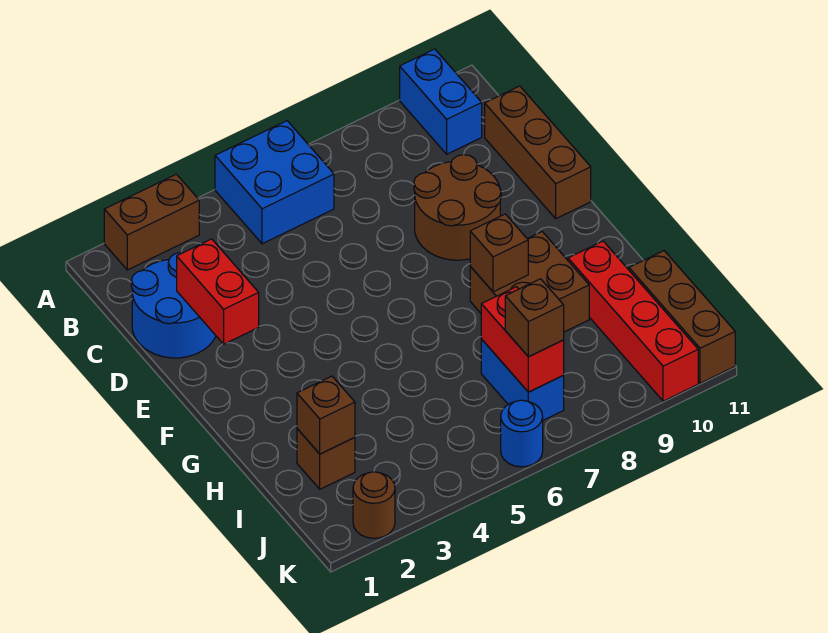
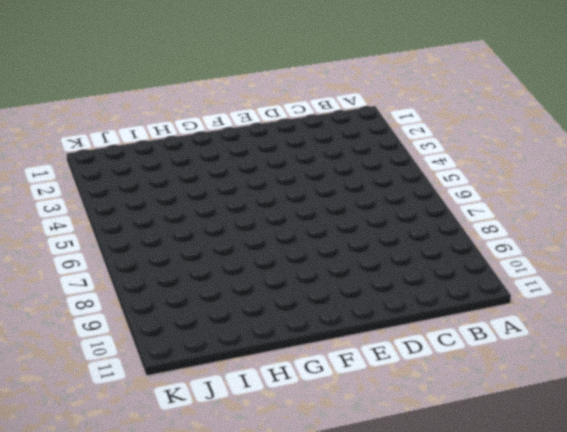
none -> brown 1x2 brick [104,174,199,270]
none -> blue 2x2 brick [215,121,334,244]
none -> blue 1x2 brick [400,49,482,154]

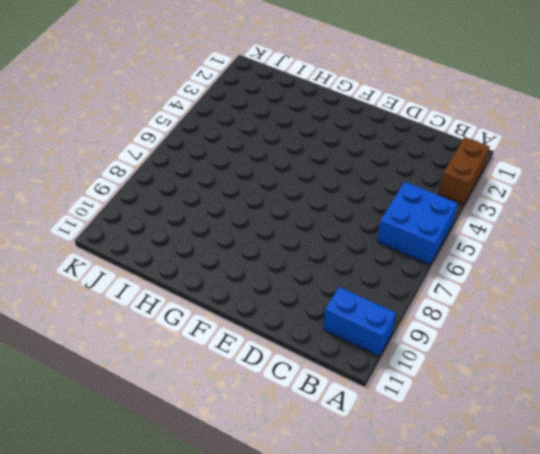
none -> blue 2x2 round brick [131,252,216,358]
none -> brown 1x3 brick [485,86,591,219]
none -> brown 2x2 round brick [414,155,501,260]

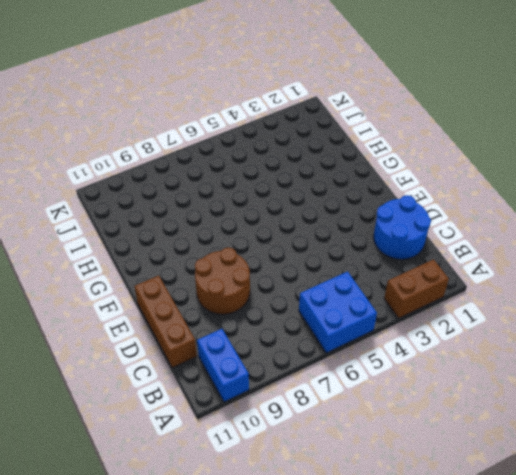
none -> brown 2x2 brick [470,232,589,332]
none -> red 1x4 brick [568,241,698,401]
none -> brown 1x1 brick [297,429,355,489]

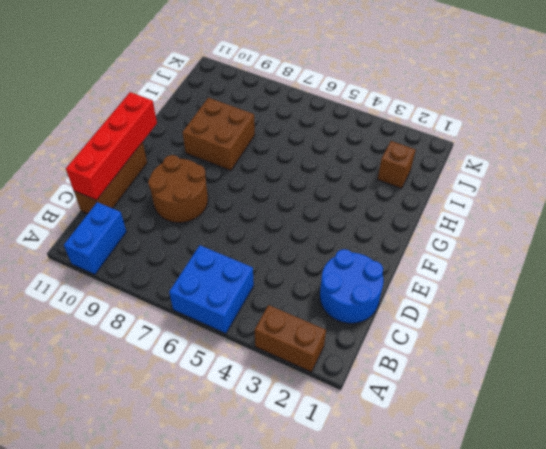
red 1x4 brick [66,92,157,200] -> red 1x4 brick moved to [568,241,698,401]
none -> blue 1x2 brick [481,339,564,420]
none -> brown 1x3 brick [629,251,735,383]
none -> brown 1x1 round brick [353,472,395,538]

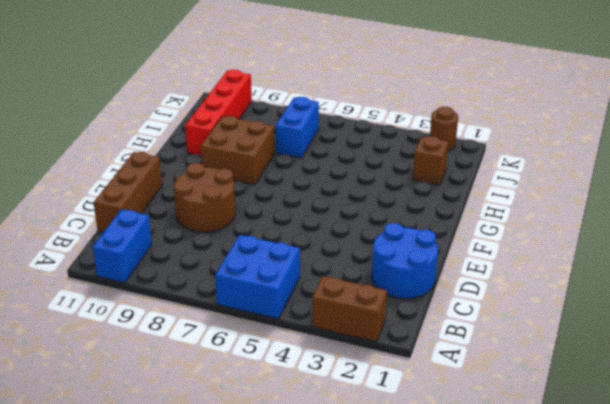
none -> brown 1x3 brick [629,251,735,383]
none -> blue 1x1 round brick [501,400,543,467]
none -> red 1x2 brick [177,239,259,344]

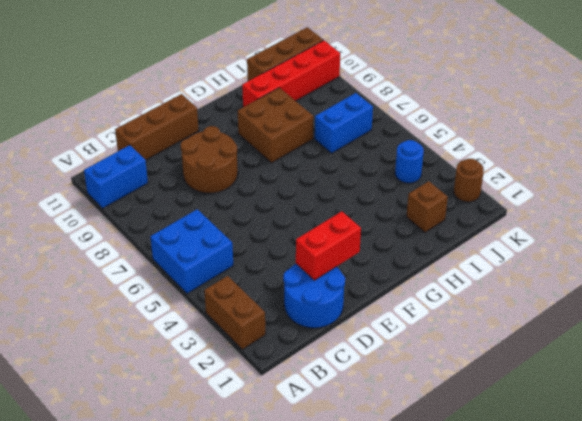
blue 1x1 round brick [395,140,424,183] -> blue 1x1 round brick moved to [501,400,543,467]
none -> brown 1x1 brick [470,214,528,292]
none -> brown 1x1 brick [297,376,355,454]
none -> red 1x2 brick [481,287,564,392]

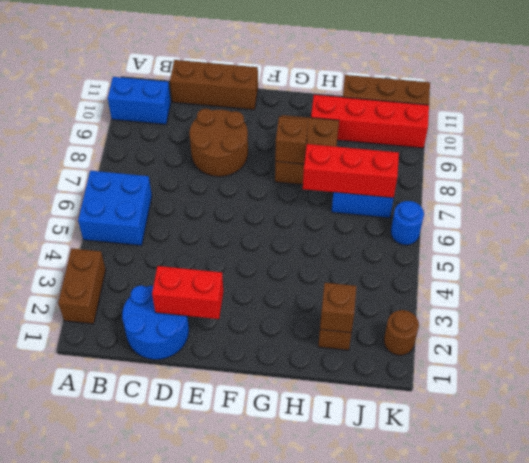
red 1x3 brick [303,144,399,198] -> red 1x2 brick [481,287,564,392]
none -> brown 1x1 brick [505,279,564,357]

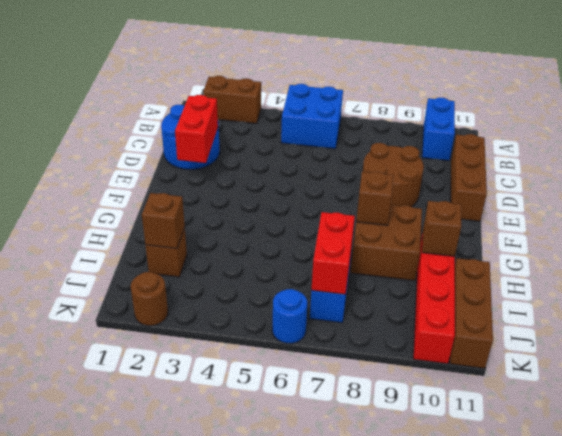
brown 1x1 brick [422,201,461,256] -> brown 1x1 brick moved to [505,279,564,357]

